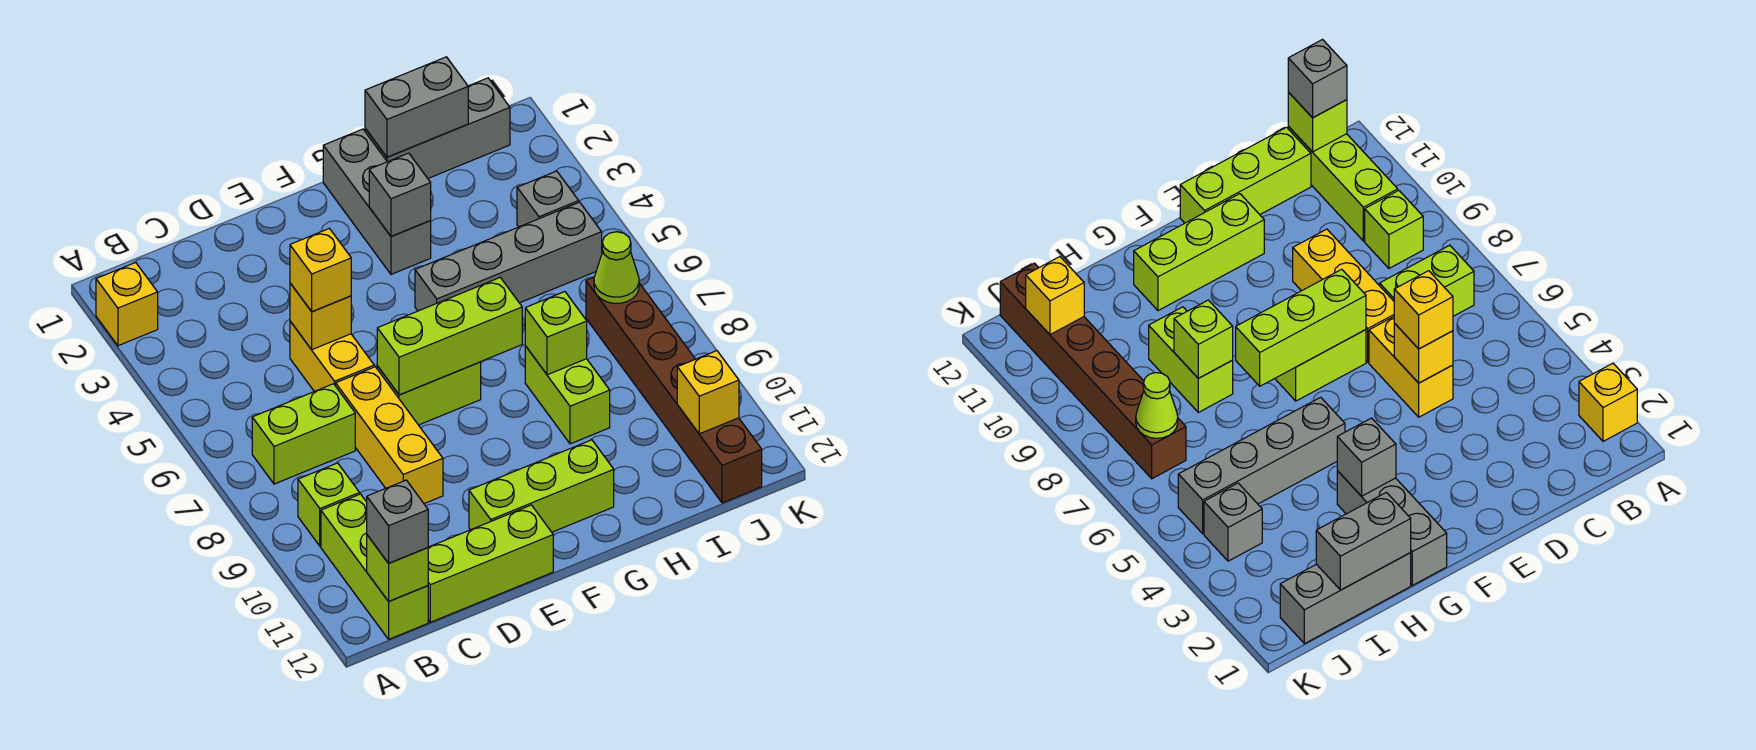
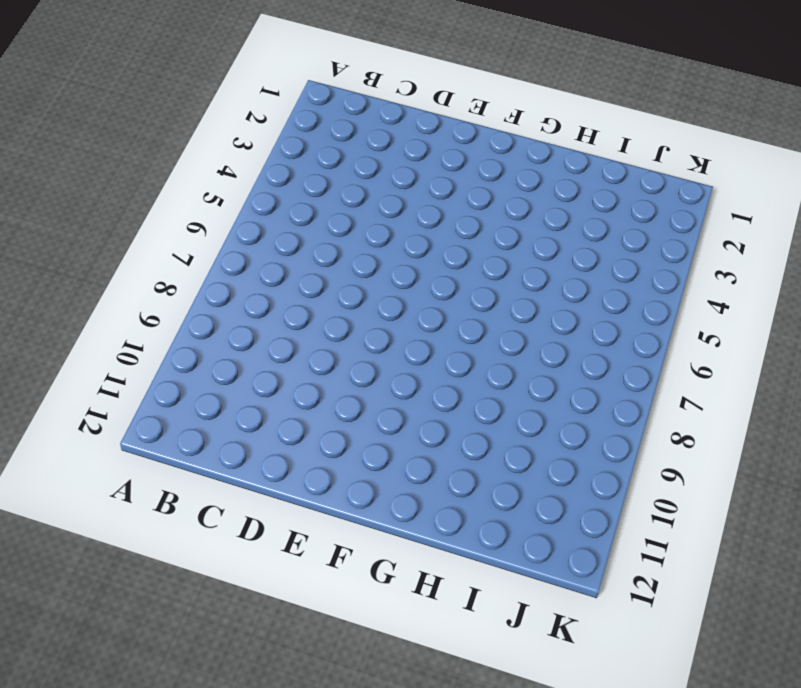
none -> yellow 1x1 brick [96,263,158,346]
none -> lime 1x2 brick [252,384,355,484]
none -> lime 1x1 brick [298,463,360,546]

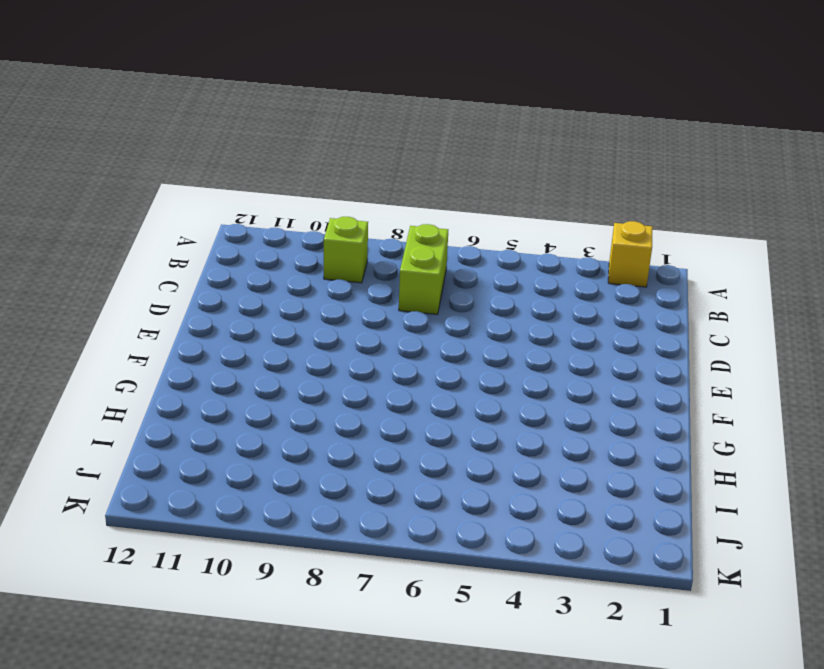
none -> lime 1x3 brick [321,494,428,639]
none -> lime 1x3 brick [428,505,553,622]
none -> yellow 1x2 brick [290,321,374,391]

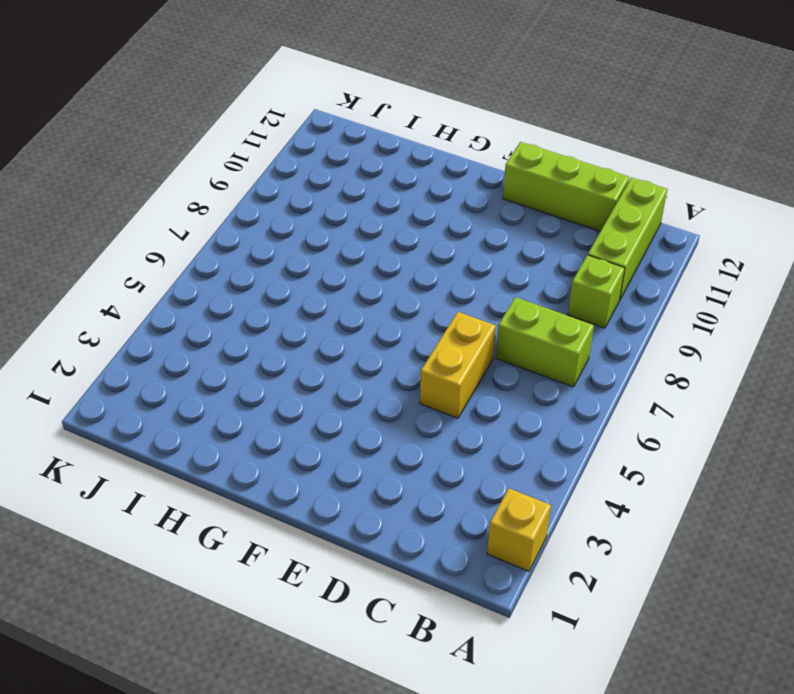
none -> yellow 1x3 brick [336,367,443,504]
none -> lime 1x2 brick [377,362,481,425]
none -> lime 1x3 brick [469,440,614,532]

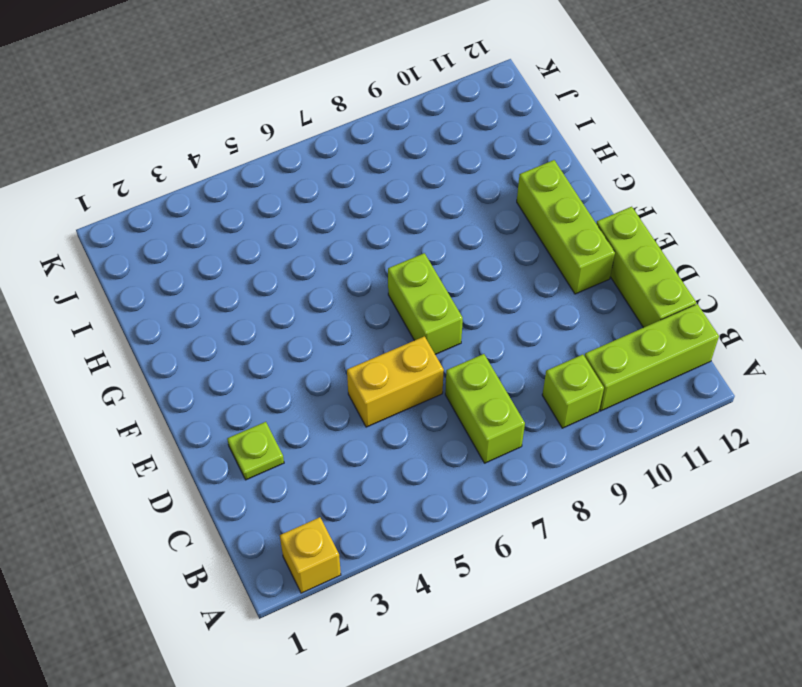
lime 1x1 plate [227,422,284,480] -> none
none -> yellow 1x3 brick [336,367,443,504]
none -> grey 1x3 brick [323,129,431,274]
none -> grey 1x4 brick [415,202,602,311]

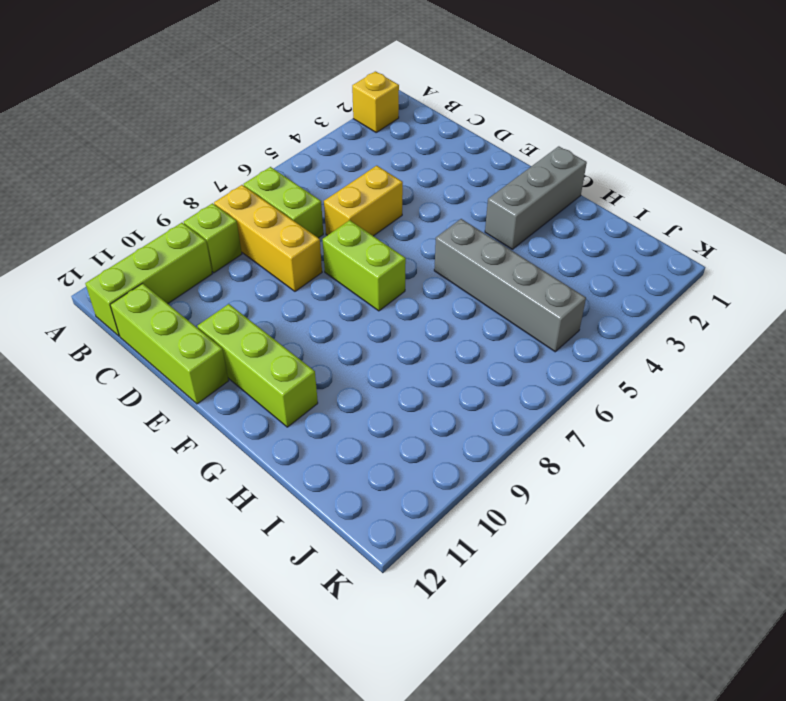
yellow 1x3 brick [214,185,322,291] -> yellow 1x3 brick turned to [336,367,443,504]
none -> grey 1x3 brick [365,78,510,178]
none -> lime 1x2 brick [525,346,610,444]
none -> grey 1x1 brick [517,171,579,227]

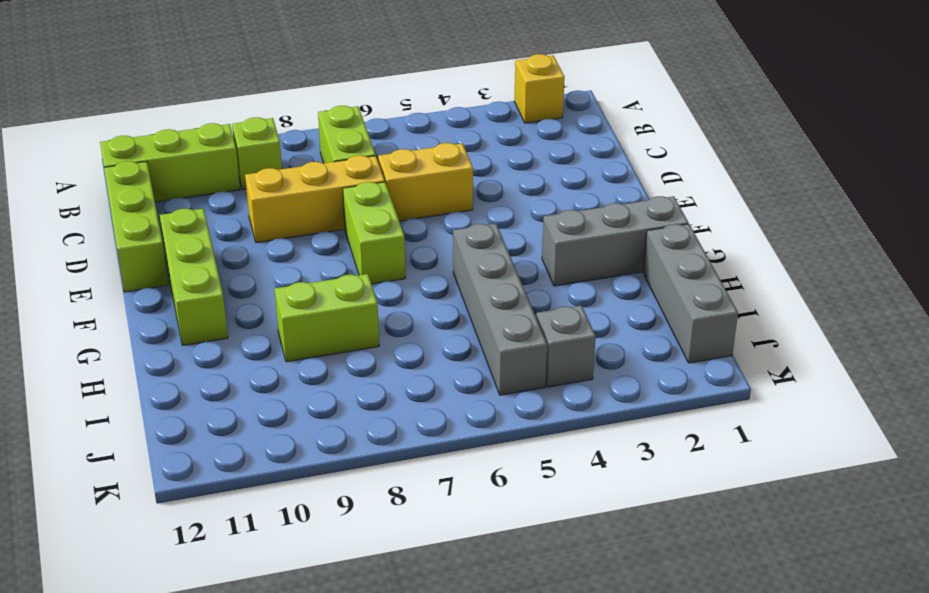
none -> brown 1x6 brick [586,277,762,503]
none -> lime 1x1 brick [367,535,428,601]
none -> yellow 1x1 brick [290,283,351,350]

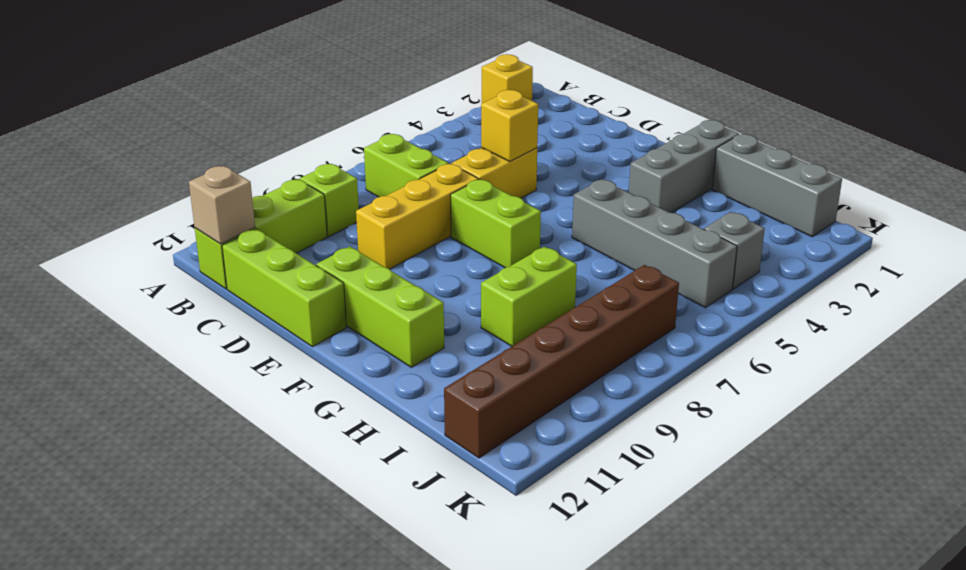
tan 1x1 brick [189,166,255,244] -> lime 1x1 brick [367,535,428,601]
none -> lime 1x3 brick [377,278,522,395]
none -> grey 1x1 brick [369,153,431,236]
none -> grey 1x2 brick [365,57,468,157]

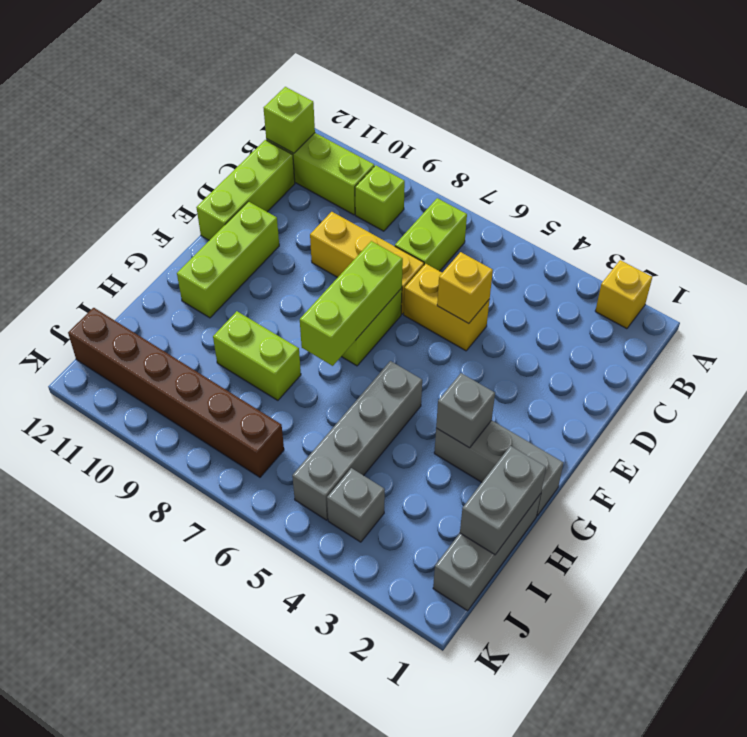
none -> lime 1x1 brick [525,292,587,375]
none -> lime 1x1 cone [594,232,639,303]
none -> yellow 1x1 brick [677,351,739,434]

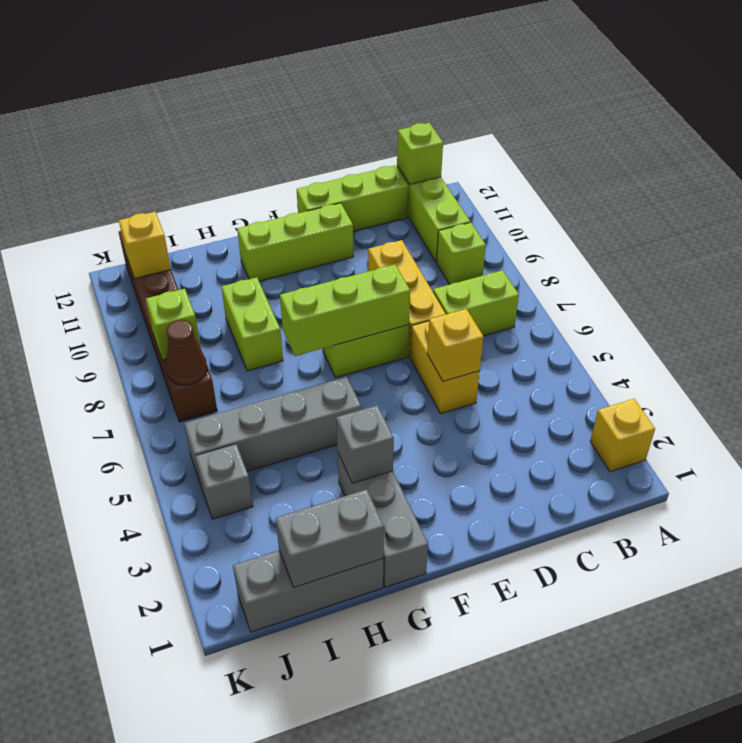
brown 1x1 cone [166,320,207,385] -> lime 1x1 cone [594,232,639,303]
lime 1x1 brick [146,289,201,360] -> lime 1x1 brick moved to [525,292,587,375]
none -> grey 1x1 brick [367,480,428,563]
none -> yellow 1x1 brick [290,228,351,312]

